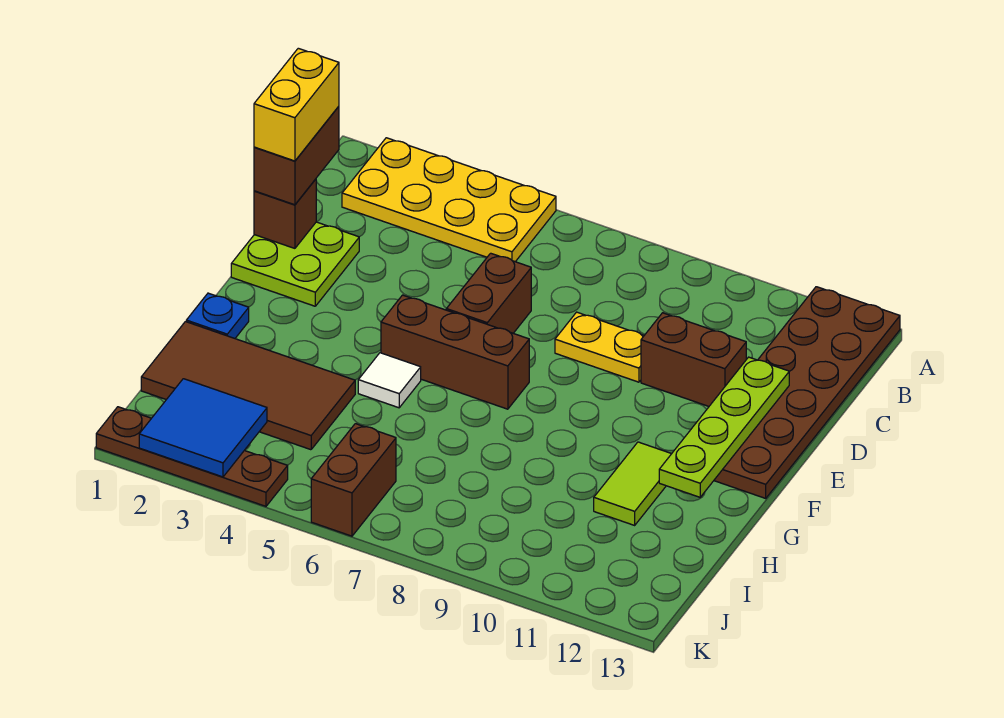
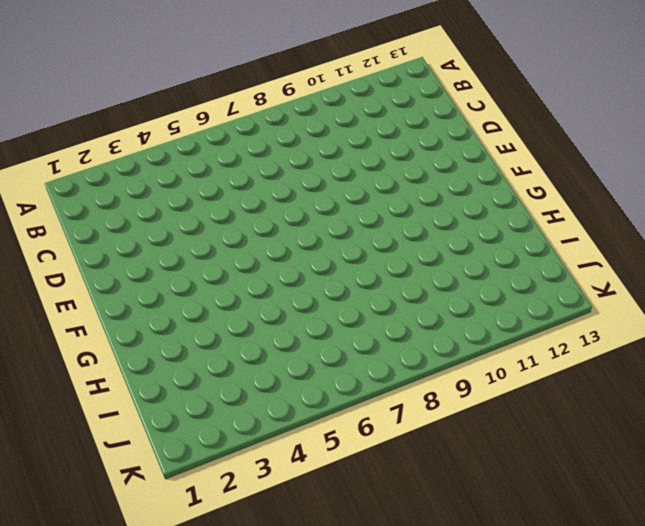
none -> yellow 2x4 plate [342,138,556,262]
none -> brown 2x6 plate [714,287,900,498]
none -> lime 2x2 plate [231,222,359,306]

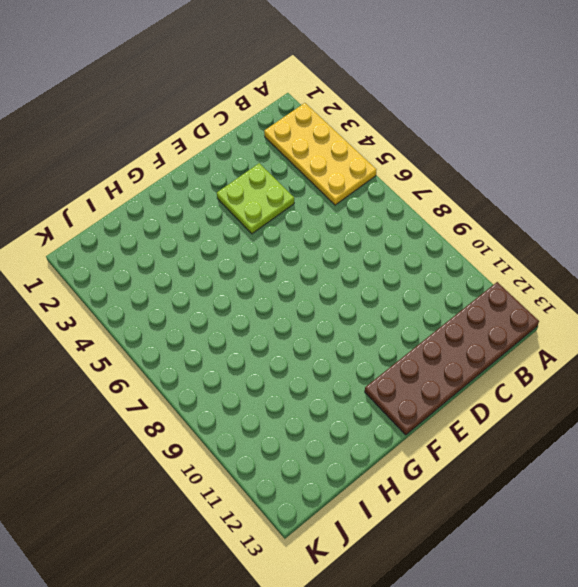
lime 2x2 plate [217,163,294,234] -> lime 2x2 plate moved to [231,222,359,306]
none -> brown 1x2 brick [446,253,531,333]
none -> yellow 1x2 plate [555,312,644,382]
none -> brown 1x2 brick [641,313,746,406]

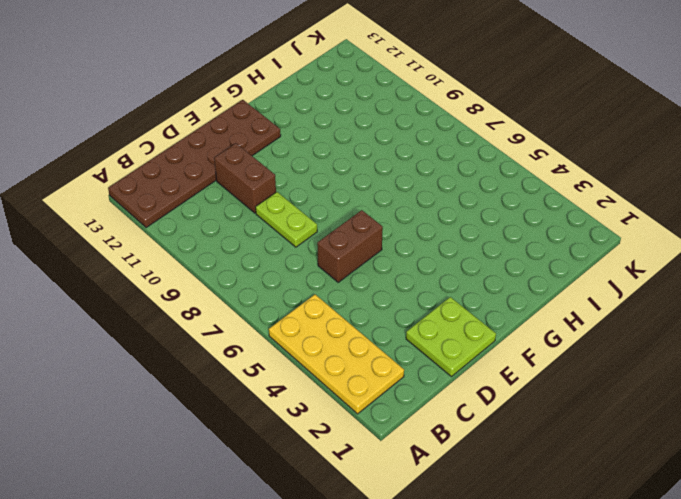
lime 1x2 plate [256,192,317,247] -> yellow 1x2 plate [555,312,644,382]
none -> brown 1x3 brick [381,295,529,409]
none -> blue 1x1 plate [186,293,249,338]
none -> white 1x1 tile [358,353,421,408]

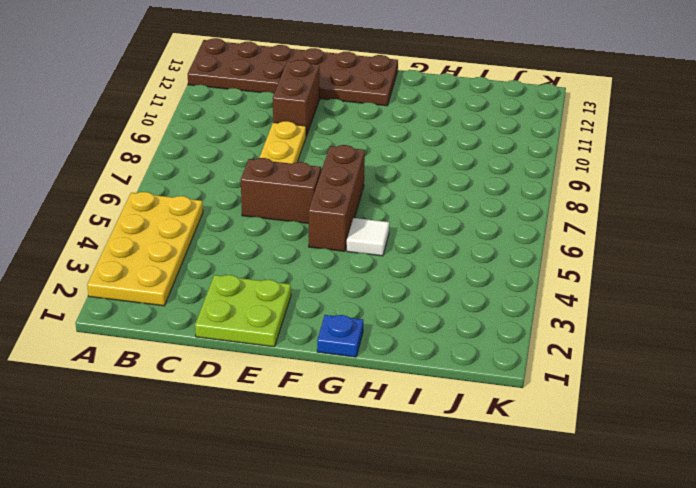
none -> lime 1x2 tile [594,442,671,525]
none -> brown 2x4 tile [141,322,355,450]
none -> brown 1x2 brick [311,424,396,536]

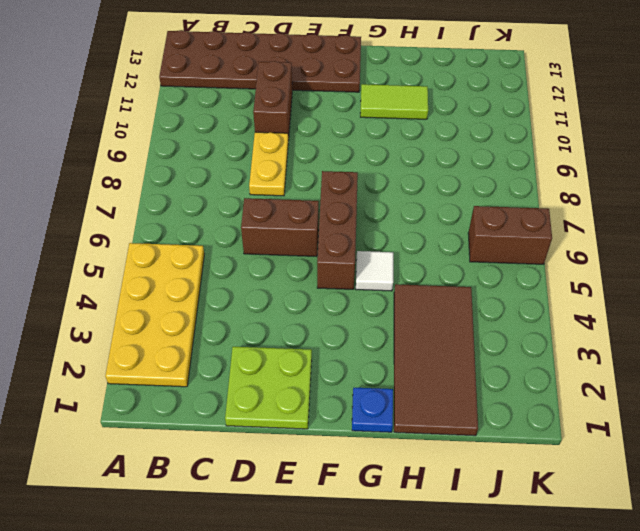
none -> brown 1x4 plate [96,407,288,506]
none -> brown 1x1 brick [254,179,316,248]
none -> lime 1x4 plate [659,357,789,497]

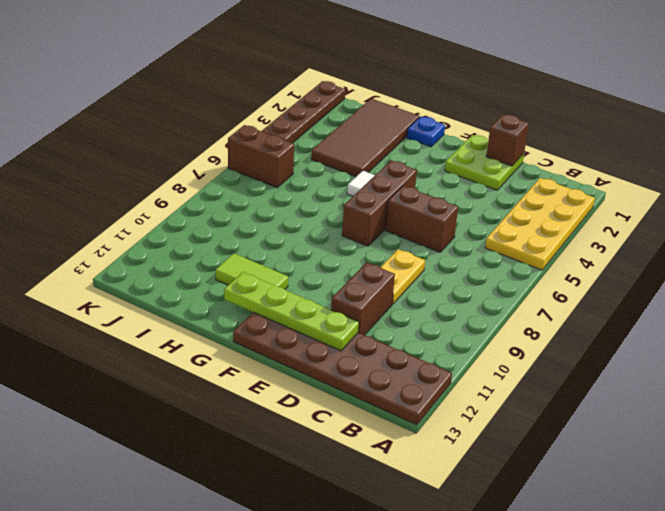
none -> blue 2x2 tile [139,379,267,477]
none -> brown 1x2 brick [254,106,339,205]
none -> yellow 1x2 brick [254,48,339,161]

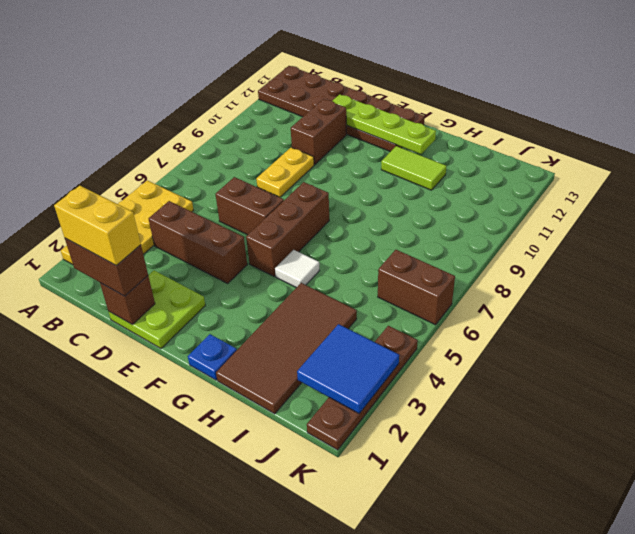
brown 1x3 brick [149,201,247,283] -> none

